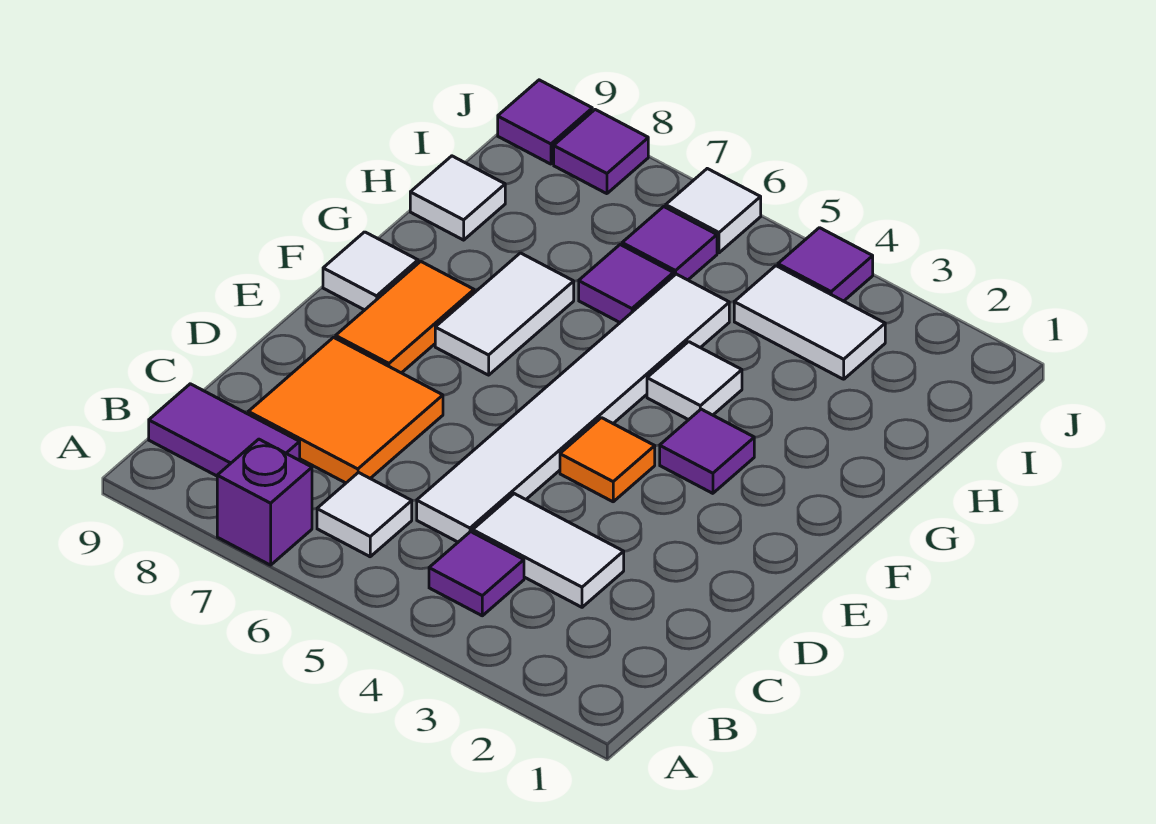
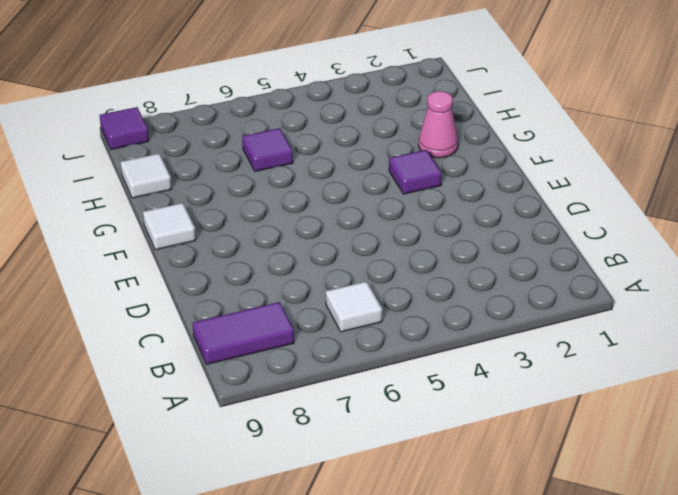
pink 1x1 cone [419,91,458,158] -> none
none -> purple 1x1 brick [217,439,312,565]
none -> purple 1x1 tile [429,532,524,616]
none -> white 1x2 tile [473,494,624,607]

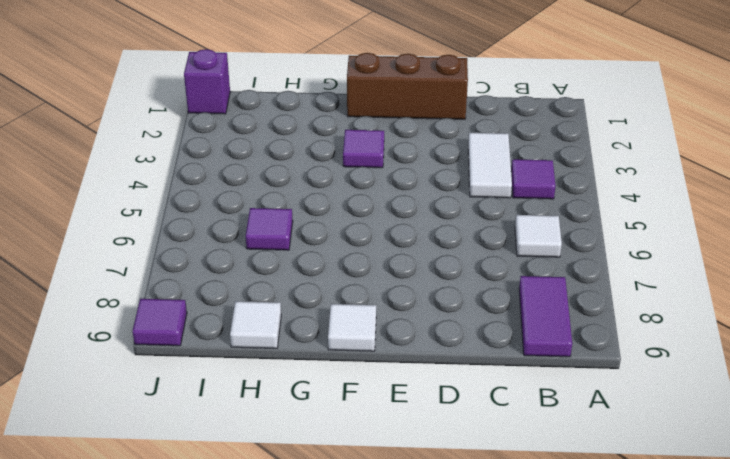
brown 1x3 brick [347,53,468,119] -> none
purple 1x1 brick [184,49,230,114] -> purple 1x1 brick moved to [217,439,312,565]
none -> white 1x6 tile [417,274,729,542]
none -> orange 2x2 tile [248,337,443,483]
none -> orange 1x1 tile [560,418,655,502]

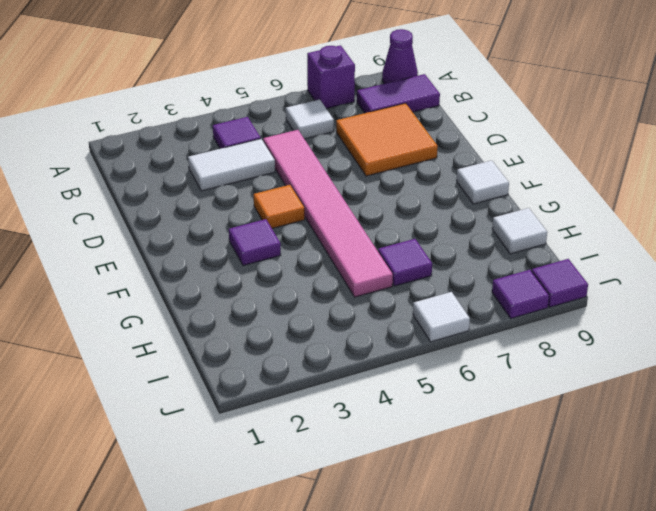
purple 1x1 cone [382,29,418,84] -> none
pink 1x6 tile [263,130,393,297] -> white 1x6 tile [417,274,729,542]
none -> orange 1x2 tile [336,261,474,373]
none -> white 1x2 tile [435,253,574,375]
none -> white 1x1 tile [647,342,742,420]

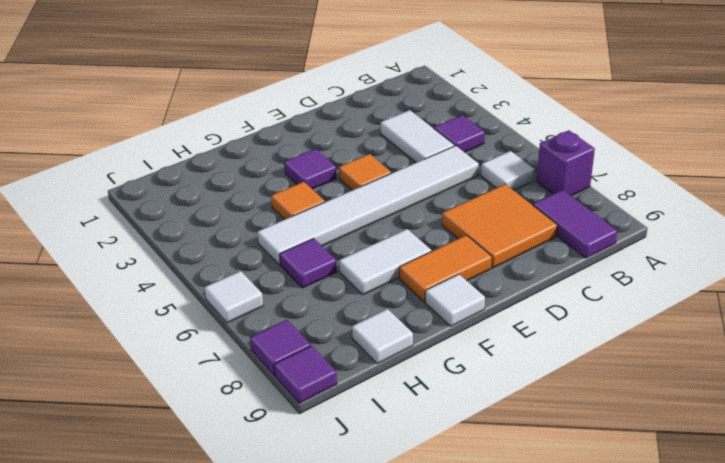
orange 1x1 tile [271,182,325,219] -> white 1x1 tile [647,342,742,420]
none -> white 1x2 tile [734,266,885,379]
none -> purple 1x1 tile [622,207,717,280]
none -> purple 1x1 tile [778,228,873,301]

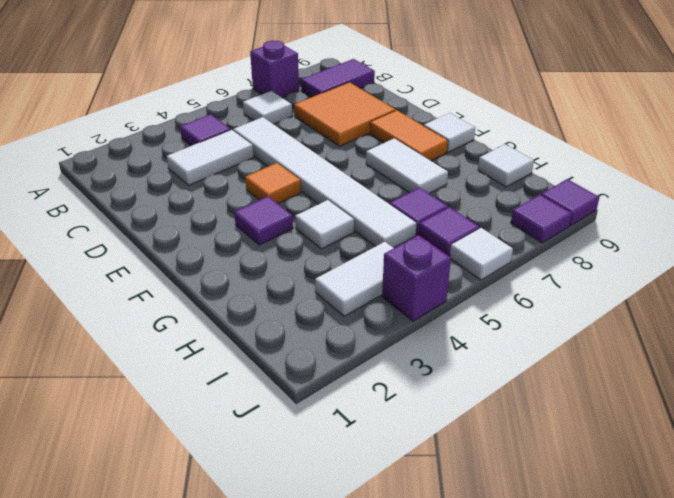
purple 1x1 brick [382,235,451,321] -> purple 1x1 tile [778,228,873,301]

